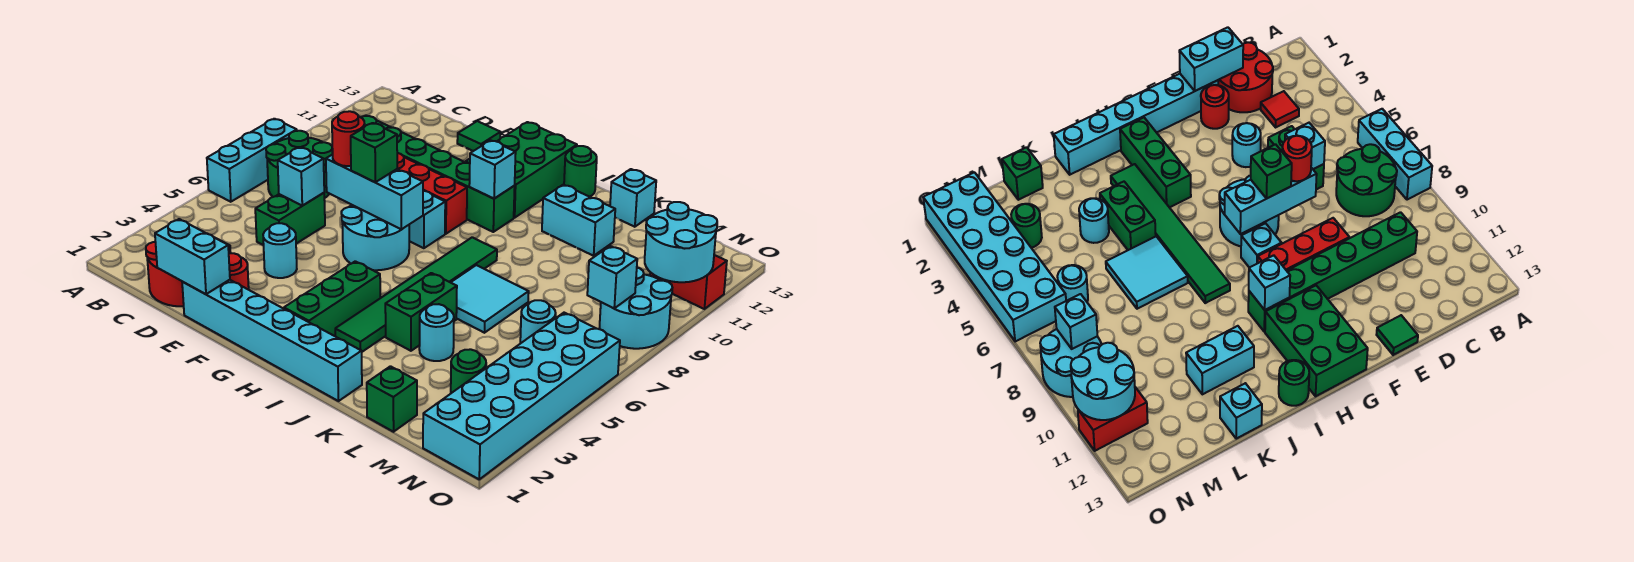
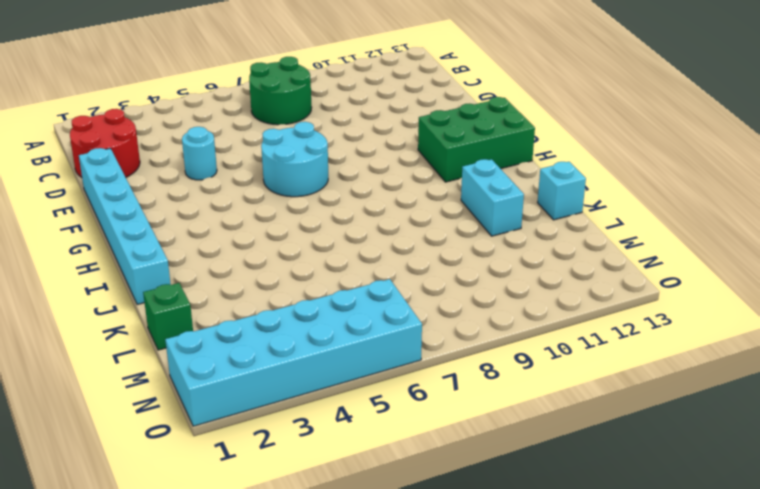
none -> cyan 1x3 brick [207,119,297,202]
none -> red 1x1 tile [1261,91,1299,127]
none -> green 1x6 brick [361,115,515,232]
none -> green 1x2 brick [255,193,325,245]

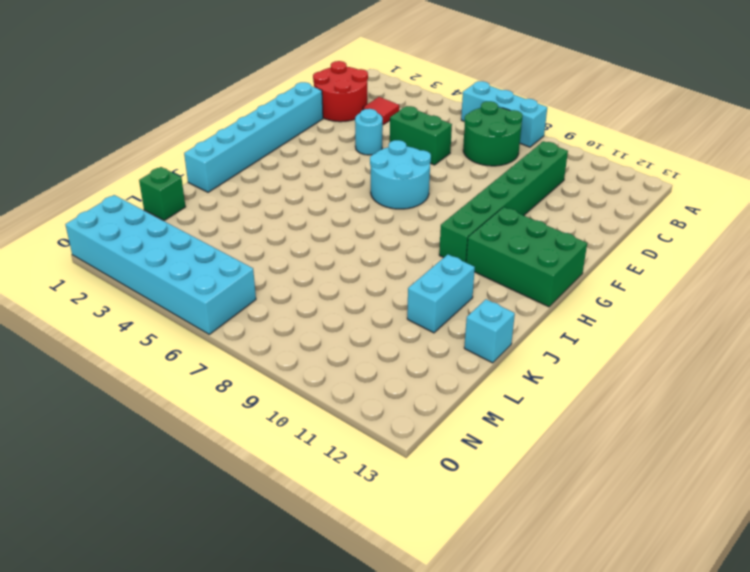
none -> red 1x1 round brick [229,253,249,290]
none -> red 1x3 brick [397,153,467,234]
none -> green 1x1 tile [457,121,501,151]
none -> cyan 1x1 brick [409,191,445,248]

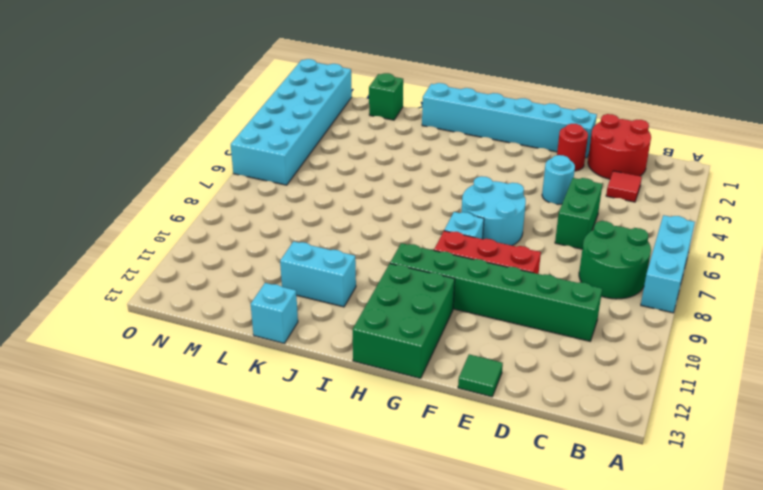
none -> green 1x3 brick [284,261,380,336]
none -> green 1x6 tile [335,237,497,352]
none -> green 1x1 round brick [564,146,597,197]
none -> green 1x2 brick [385,273,457,351]

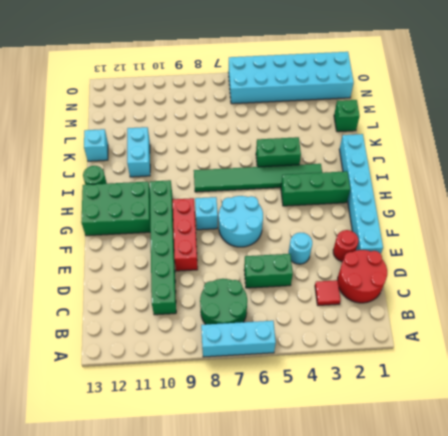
none -> green 1x1 tile [457,121,501,151]
none -> cyan 2x2 tile [451,265,529,333]
none -> cyan 1x1 round brick [419,304,454,361]
none -> green 1x1 round brick [451,349,486,393]

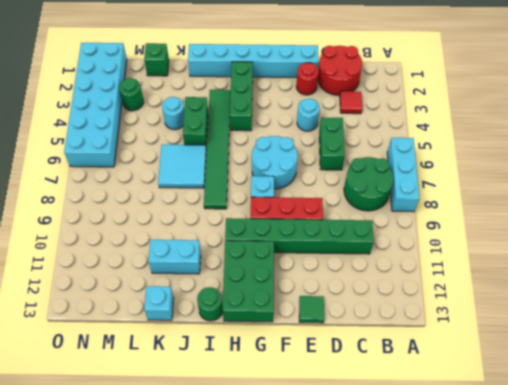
none -> cyan 1x1 round brick [520,300,556,344]
none -> cyan 2x2 round brick [600,268,672,349]
none -> red 1x2 brick [650,255,727,309]
none -> cyan 1x2 brick [155,219,230,294]

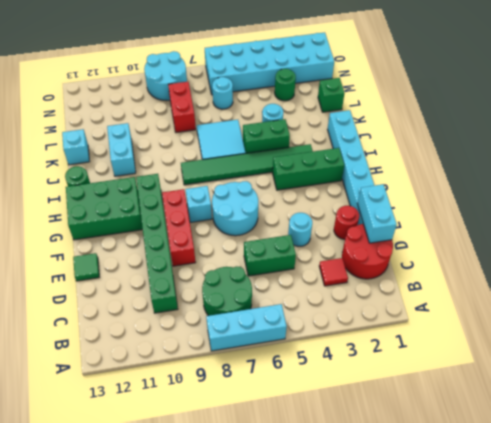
red 1x2 brick [168,82,196,132] -> red 1x2 brick moved to [650,255,727,309]
none -> cyan 1x1 brick [278,147,324,206]
none -> cyan 1x3 brick [326,154,423,229]
none -> cyan 1x1 brick [469,140,516,199]
none -> cyan 1x1 brick [587,246,637,309]

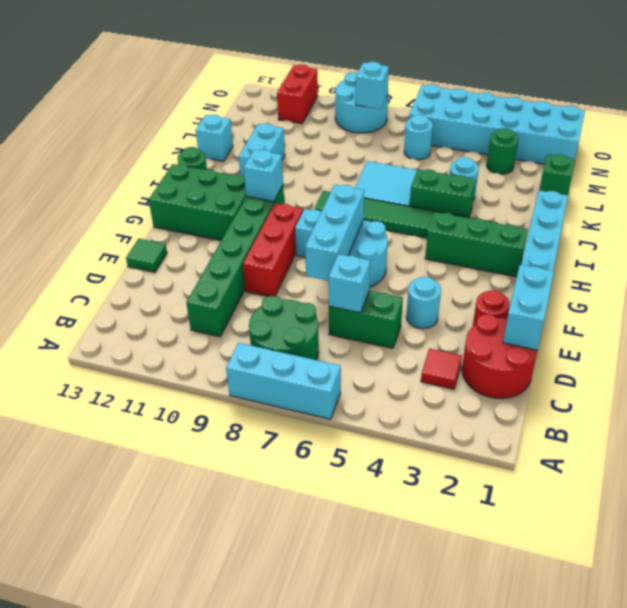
none -> cyan 2x2 round brick [645,202,717,282]
none -> red 1x1 round brick [332,111,365,166]
none -> green 1x1 brick [351,123,397,182]

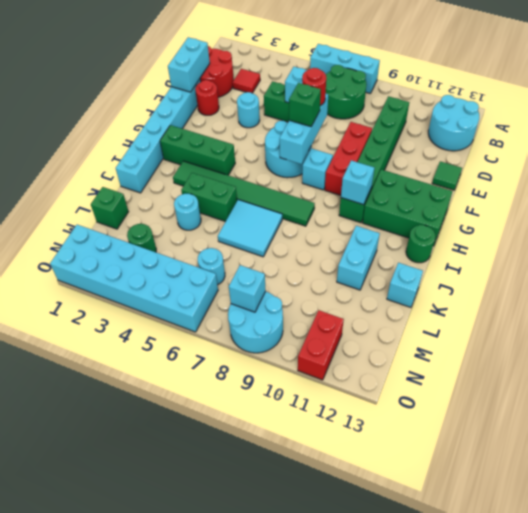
cyan 2x2 round brick [428,95,479,151] -> cyan 2x2 round brick moved to [645,202,717,282]

